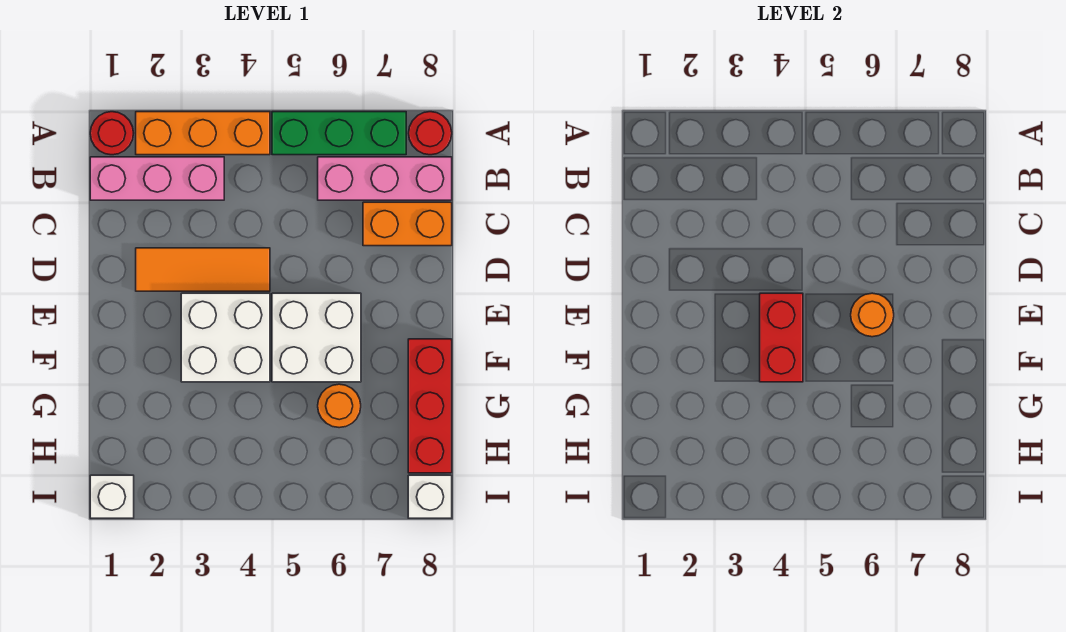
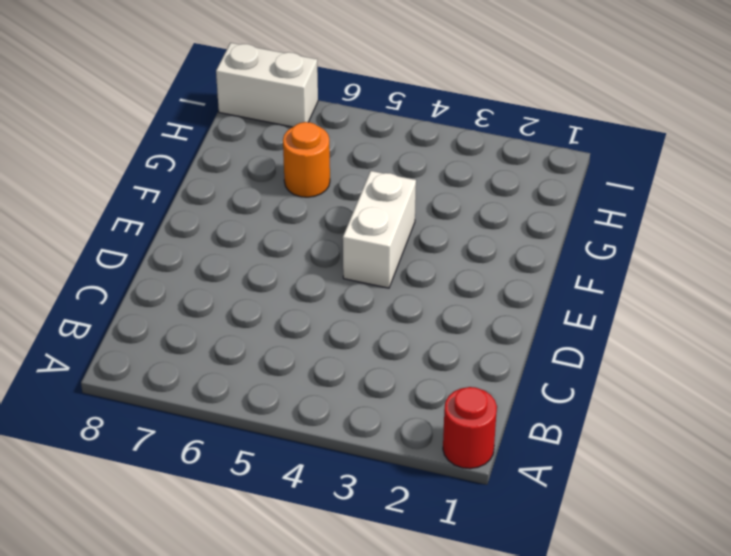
white 1x2 brick [343,171,416,288] -> white 2x2 brick [181,293,270,382]
white 1x2 brick [216,43,318,127] -> white 1x1 brick [408,475,452,518]
none -> orange 1x3 brick [136,112,270,155]
none -> green 1x3 brick [272,112,406,155]
none -> red 1x1 round brick [409,112,452,155]

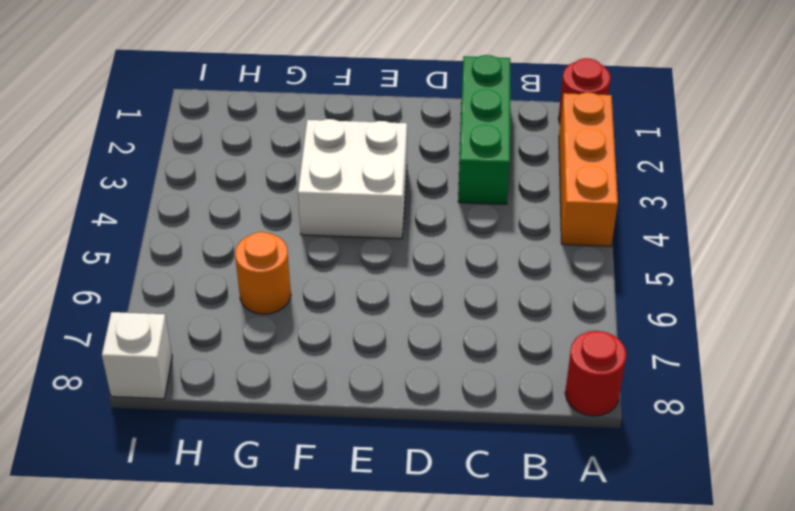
green 1x3 brick [458,55,510,204] -> green 1x3 brick moved to [272,112,406,155]
none -> pink 1x3 brick [90,157,224,200]
none -> pink 1x3 brick [318,157,452,200]
none -> orange 1x2 brick [363,202,452,246]

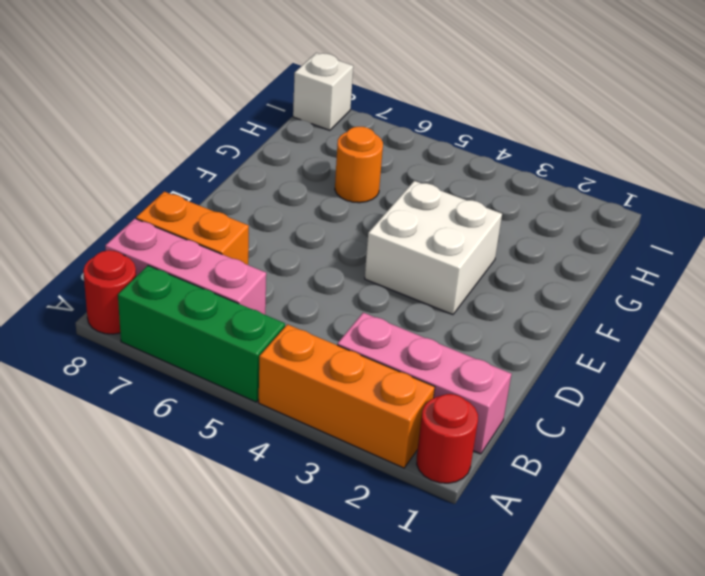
none -> orange 1x3 tile [136,248,270,291]
none -> white 2x2 brick [272,293,361,382]
none -> red 1x3 brick [408,339,452,473]

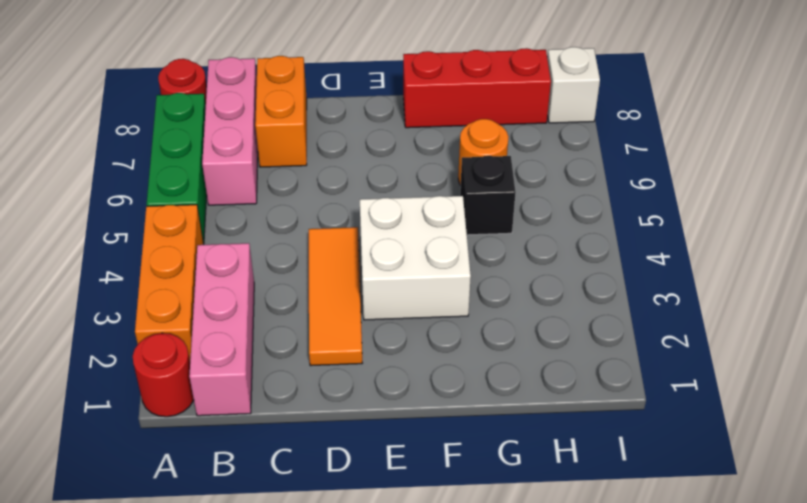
black 1x1 brick [460,156,516,235] -> none
none -> white 2x2 brick [272,293,361,382]
none -> white 1x1 brick [90,475,134,518]
none -> red 1x2 brick [760,293,803,382]

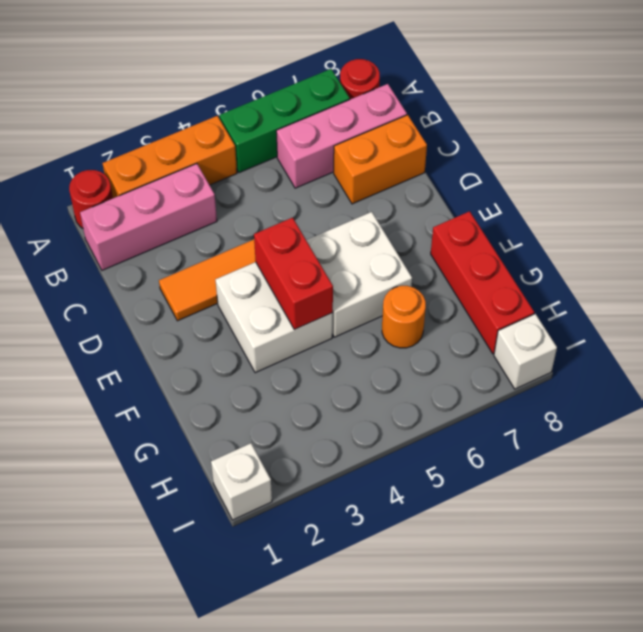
none -> orange 1x1 round brick [851,293,894,337]

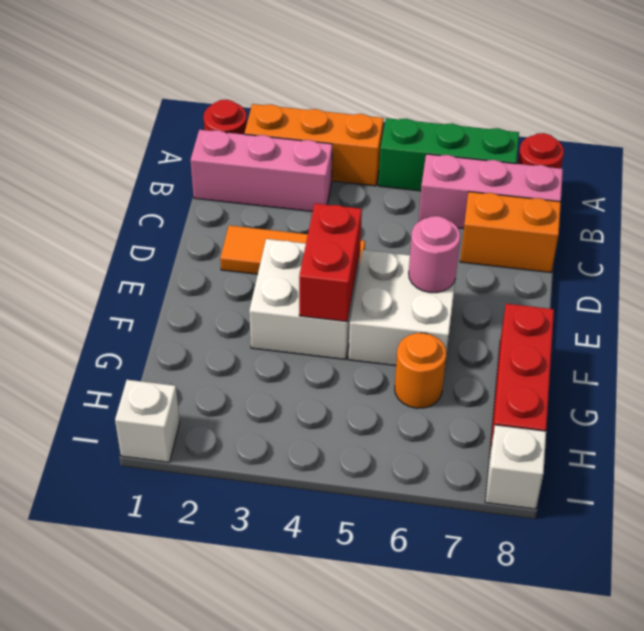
pink 1x1 round brick [409,216,460,293] -> orange 1x1 round brick [851,293,894,337]

